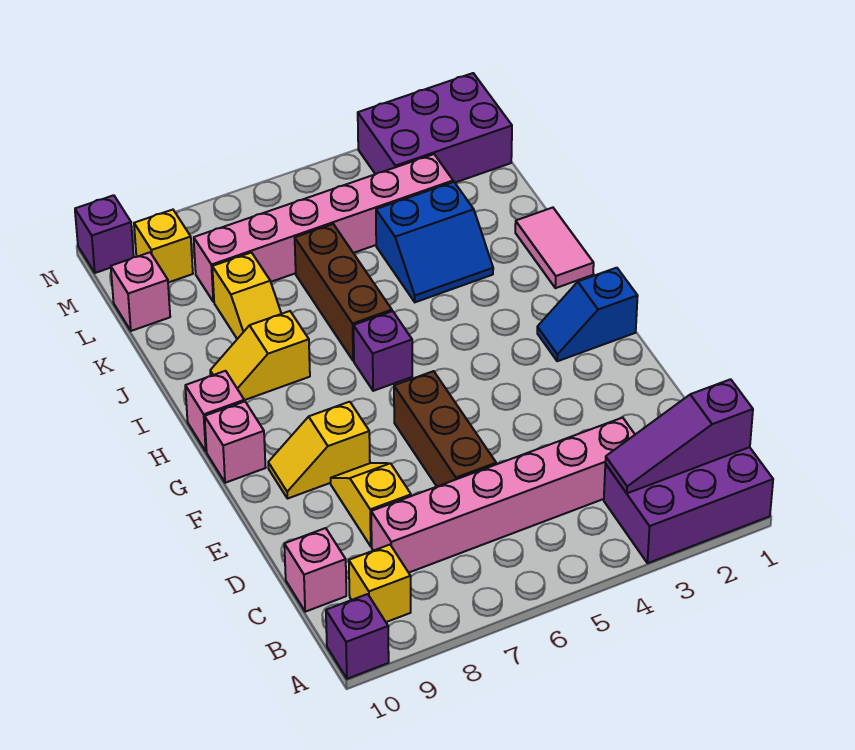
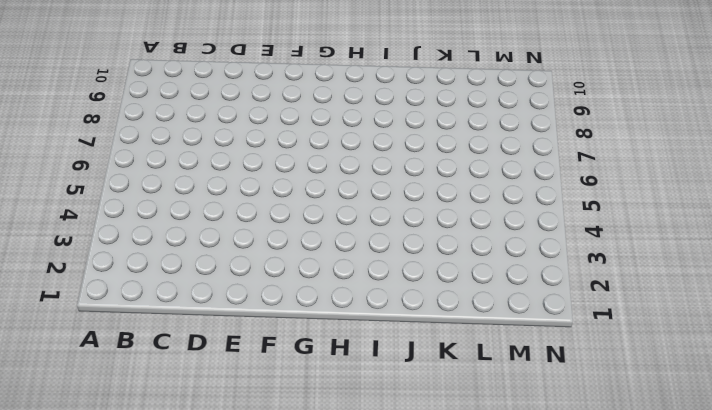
none -> purple 2x3 brick [604,447,773,563]
none -> purple 1x1 brick [326,594,389,679]
none -> yellow 1x1 brick [349,545,411,622]

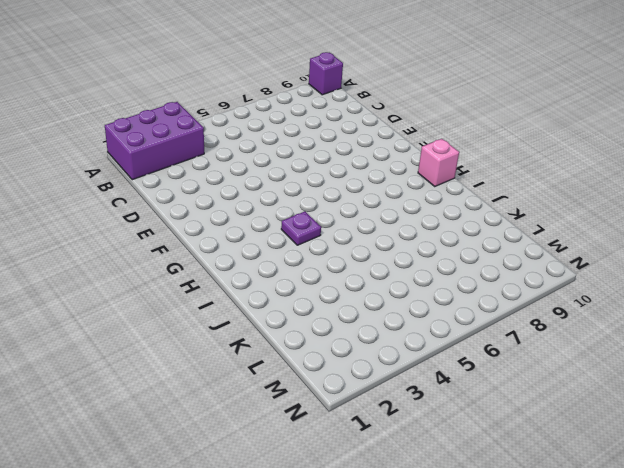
purple 1x1 plate [281,211,321,245] -> none
none -> yellow 1x1 brick [349,545,411,622]
none -> pink 1x6 brick [371,418,635,573]
none -> pink 1x1 brick [284,528,346,612]

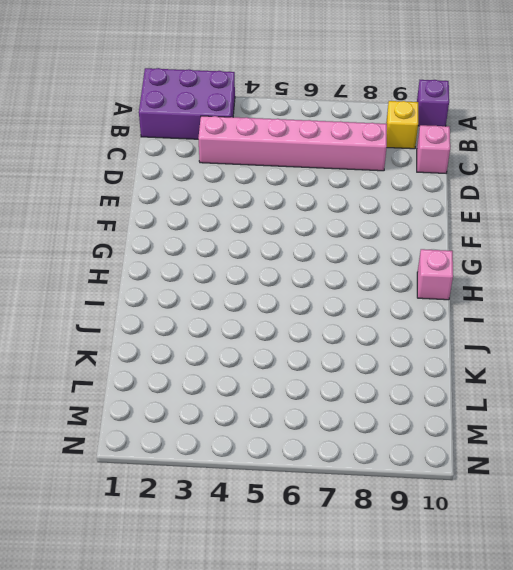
none -> brown 1x3 brick [394,371,496,486]
none -> yellow 1x2 slope [331,463,411,546]
none -> yellow 1x2 slope [268,402,370,499]

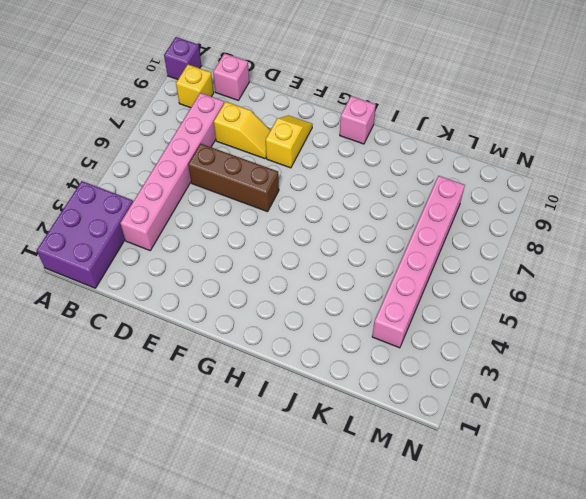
none -> blue 1x2 slope [537,268,638,361]
none -> pink 1x1 brick [205,401,266,483]
none -> purple 1x1 brick [353,311,412,391]

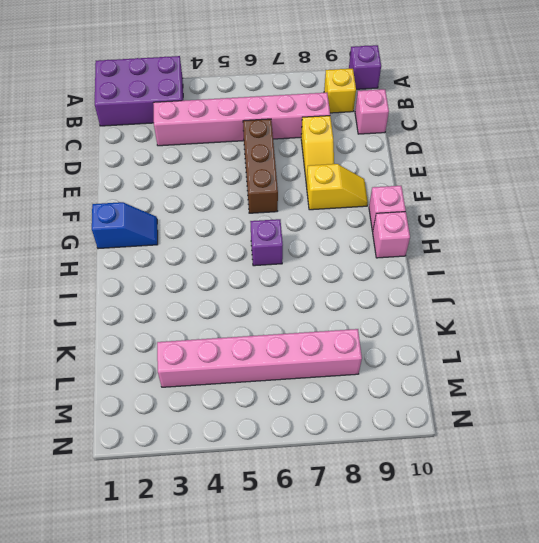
none -> pink 1x2 tile [515,208,594,288]
none -> brown 1x3 brick [295,224,392,361]
none -> yellow 1x2 slope [210,311,310,400]

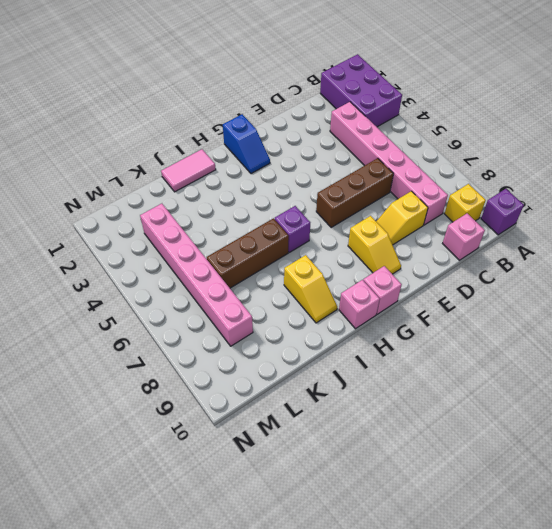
none -> blue 2x2 slope [376,182,493,302]
none -> yellow 1x2 slope [212,253,281,339]
none -> pink 1x1 brick [111,252,170,331]

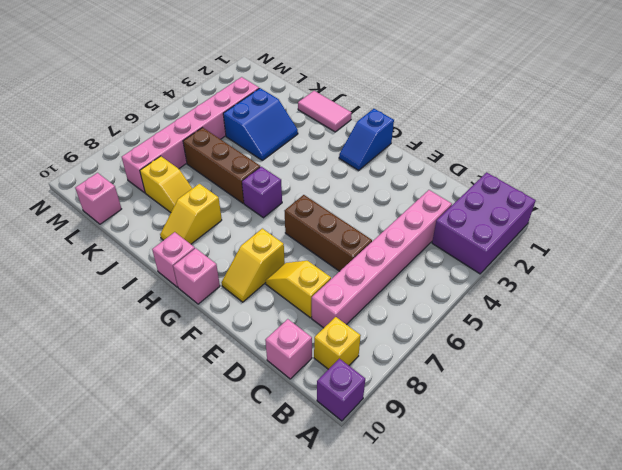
none -> purple 2x3 brick [358,73,512,183]
none -> yellow 1x1 brick [134,210,193,283]
none -> purple 1x1 brick [75,195,134,273]

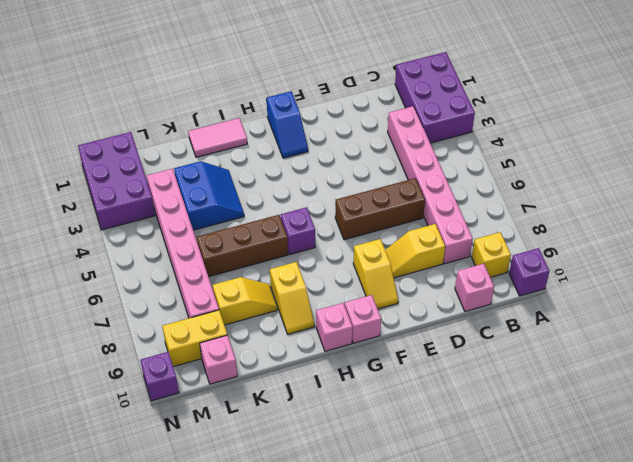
yellow 1x2 brick [162,310,227,367] -> yellow 1x1 brick [134,210,193,283]
none -> purple 1x3 slope [605,379,753,493]

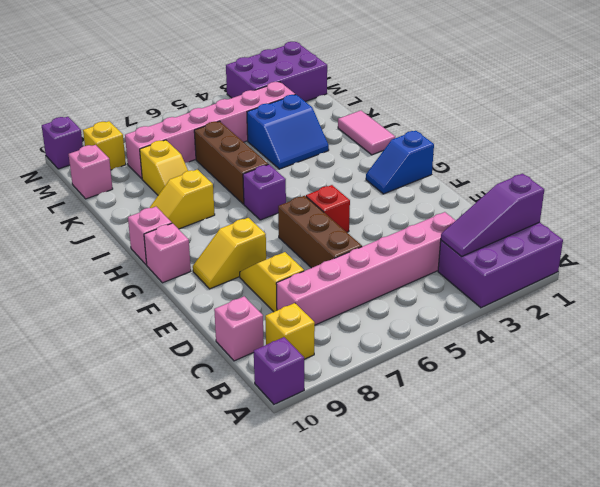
red 1x1 brick [306,185,350,232] -> none

